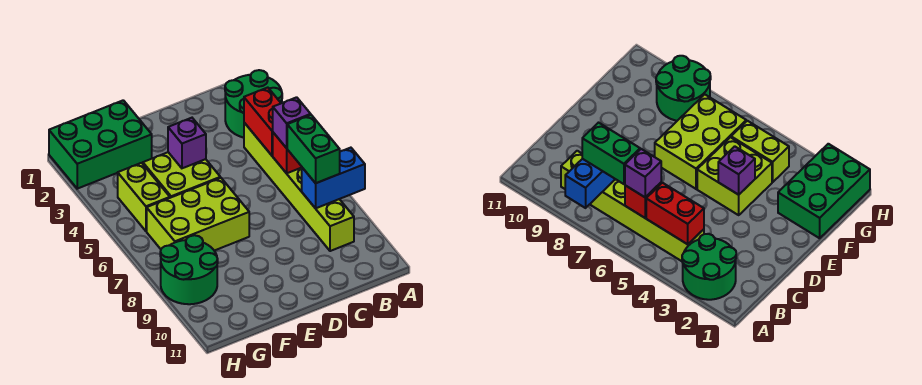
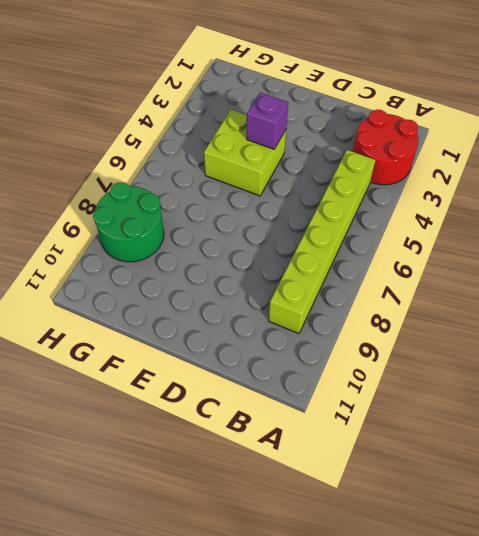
red 2x2 round brick [353,110,419,185] -> green 2x2 round brick [225,70,282,138]
none -> lime 2x3 brick [147,178,249,251]
none -> green 2x3 brick [49,100,152,189]
none -> lime 1x2 brick [118,163,170,231]

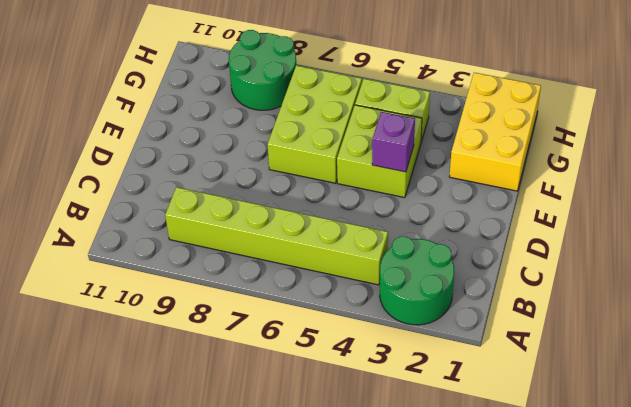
yellow 2x3 brick [449,73,541,191] -> green 2x3 brick [49,100,152,189]
none -> blue 1x2 brick [302,148,365,208]
none -> red 1x2 brick [244,88,281,156]
none -> red 1x1 brick [273,133,302,173]

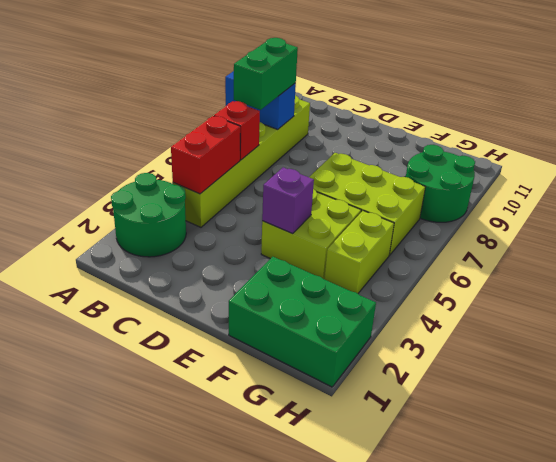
none -> purple 1x1 brick [273,97,311,148]

